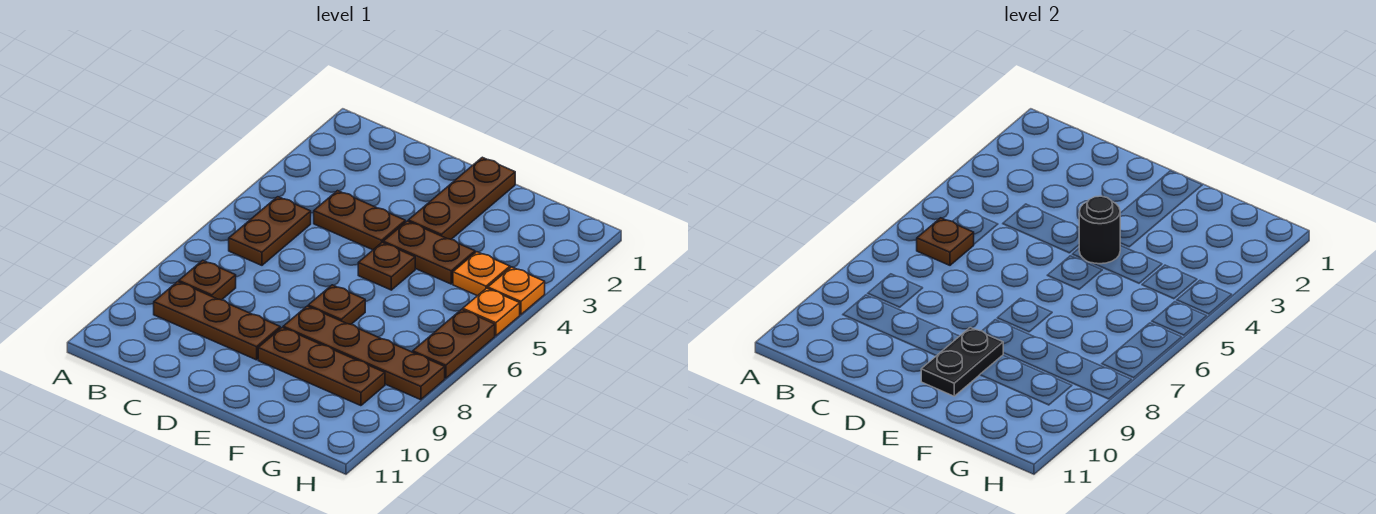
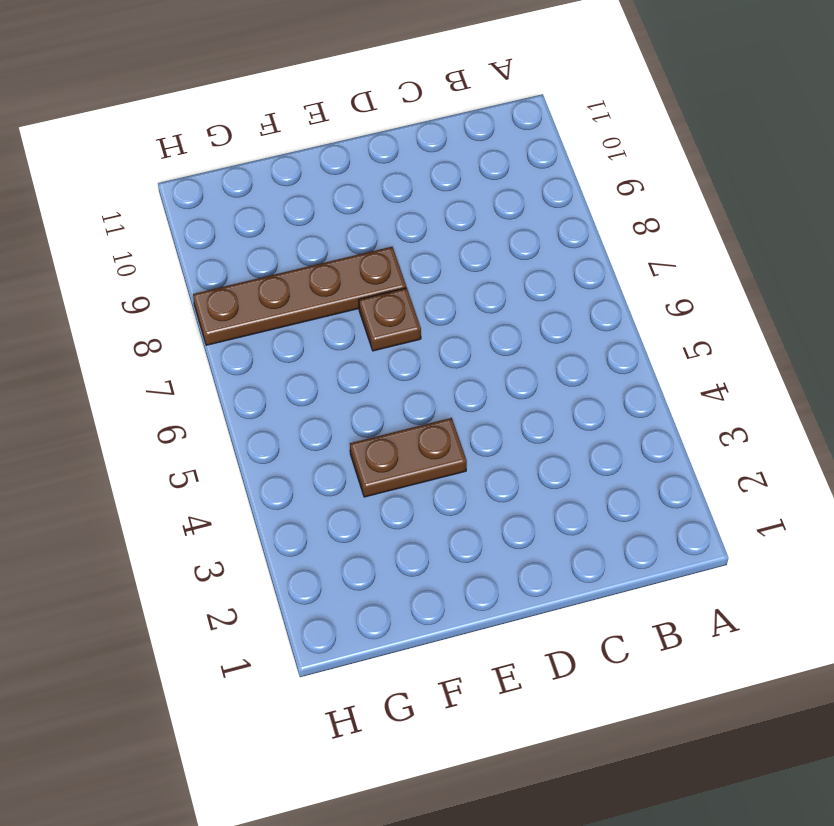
none -> brown 1x2 plate [229,197,311,265]
none -> brown 1x1 plate [179,260,236,300]
none -> brown 1x3 plate [154,282,280,360]

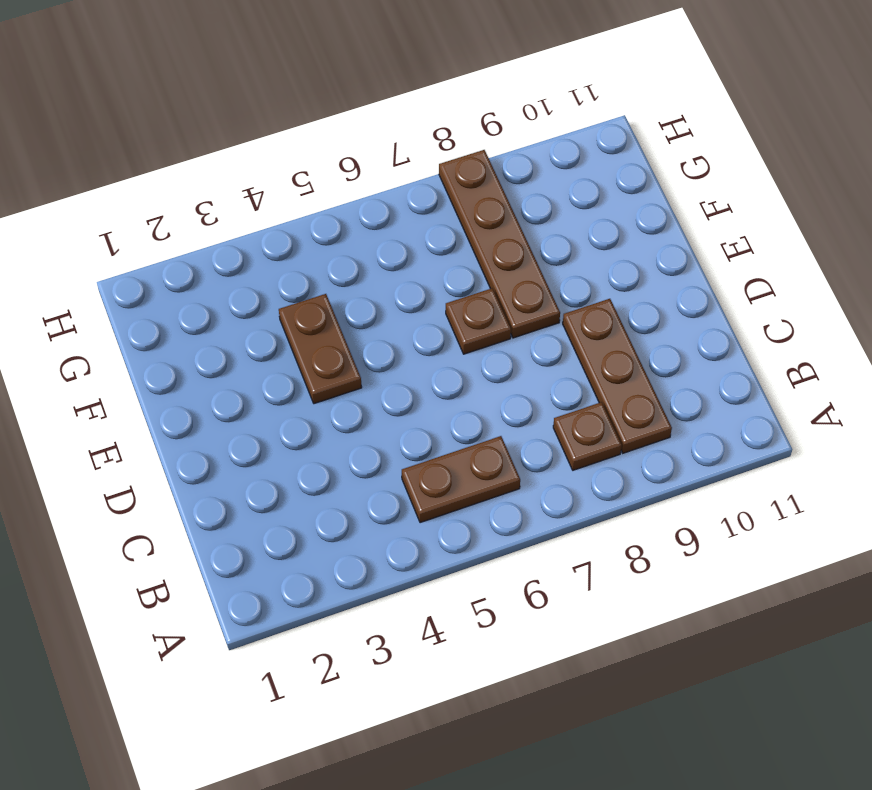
none -> brown 1x2 plate [314,191,405,250]
none -> brown 1x3 plate [408,157,515,239]
none -> brown 1x1 plate [358,242,415,290]

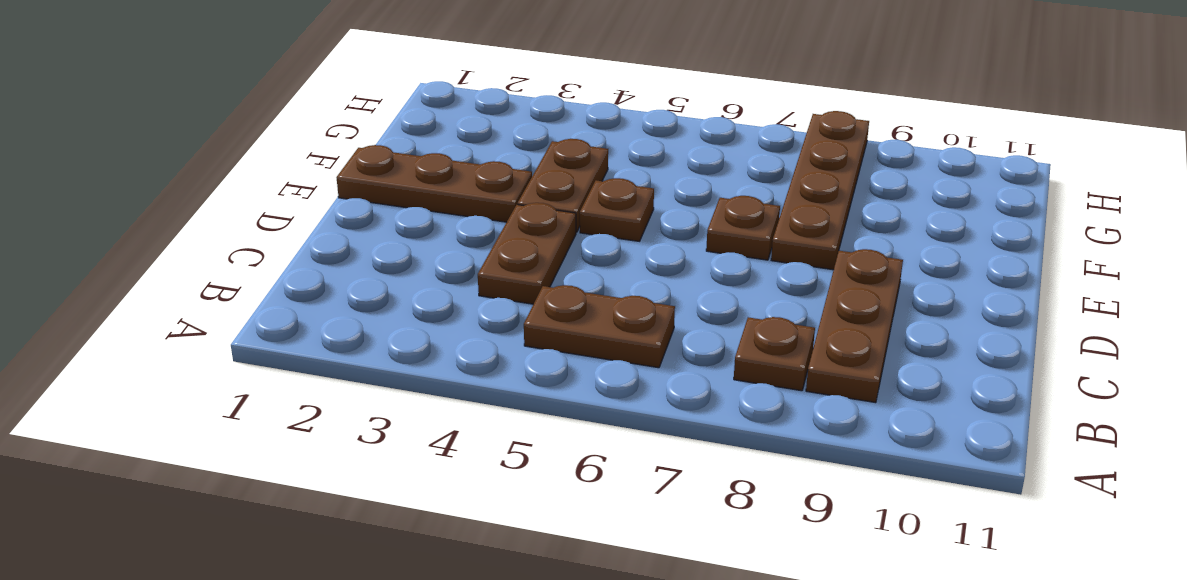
none -> brown 1x3 plate [258,328,385,406]
none -> orange 1x1 plate [453,252,510,296]
none -> orange 1x1 plate [488,267,545,315]

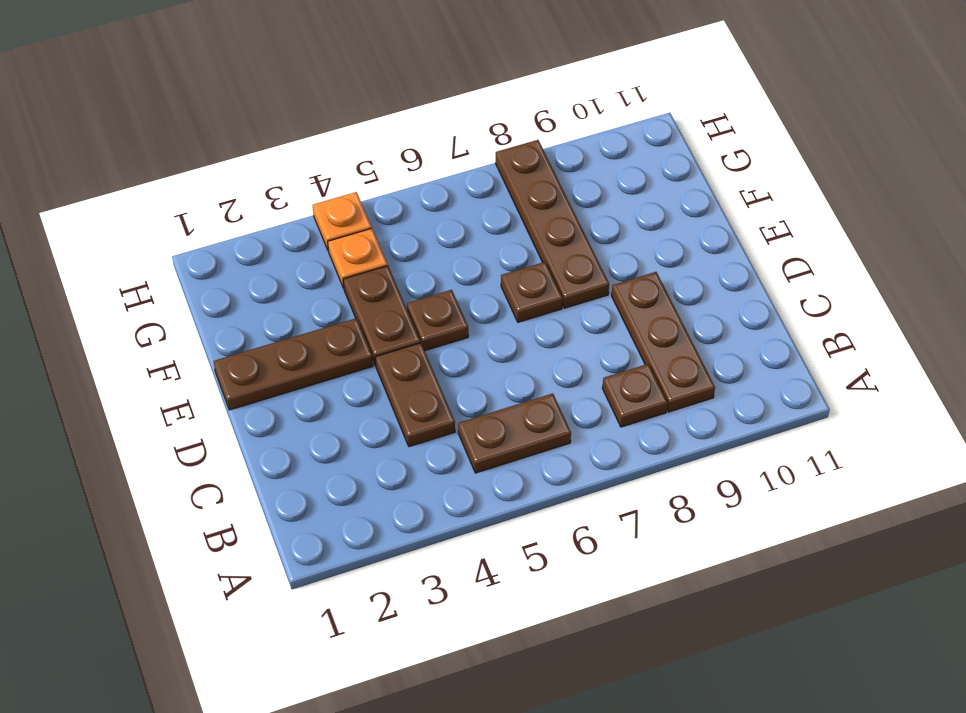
none -> brown 1x3 plate [258,328,385,406]
none -> orange 1x1 plate [463,288,520,336]
none -> brown 1x2 plate [413,309,495,378]

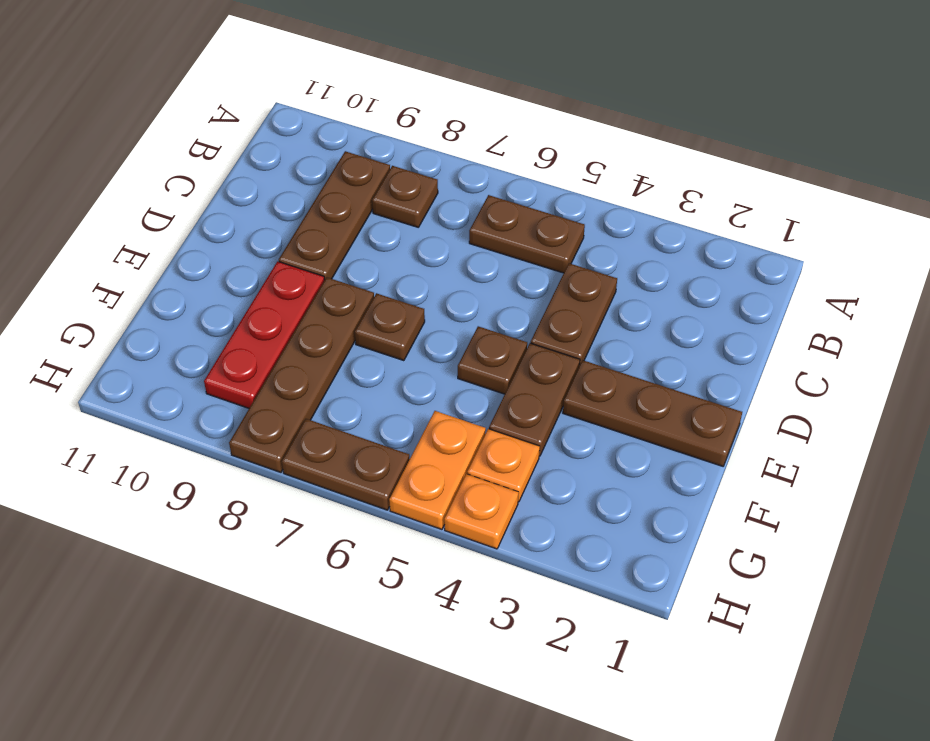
red 1x3 plate [204,261,325,408] -> brown 1x3 plate [258,328,385,406]
orange 1x2 plate [389,411,486,529] -> orange 1x1 plate [463,288,520,336]
none -> brown 1x1 plate [917,218,974,265]
none -> black 1x1 round brick [1079,196,1120,264]
none -> black 1x2 plate [921,328,1003,396]

